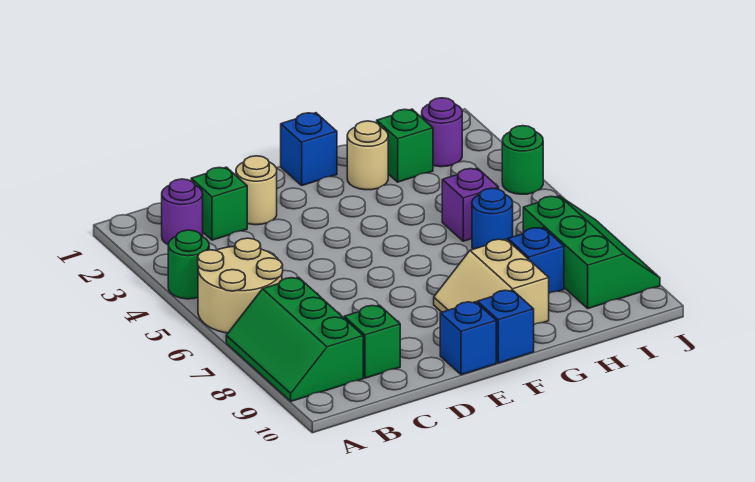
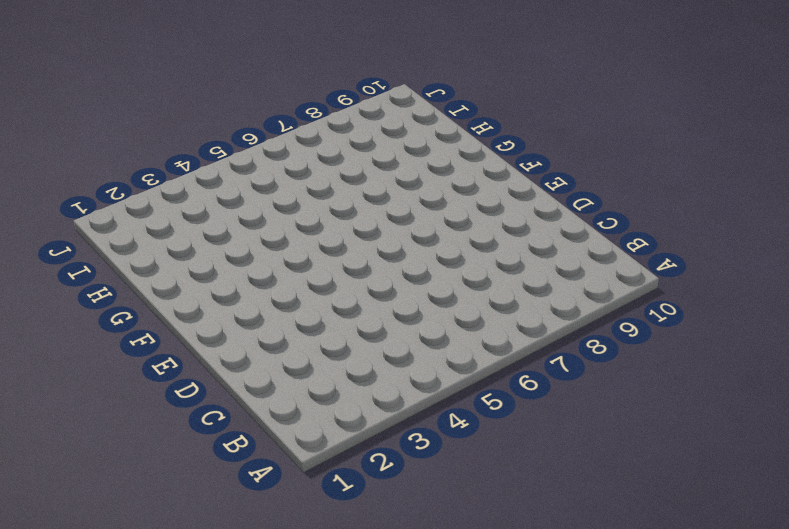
none -> green 1x1 round brick [168,230,209,299]
none -> tan 2x2 round brick [198,238,283,333]
none -> green 2x3 slope [226,277,363,401]

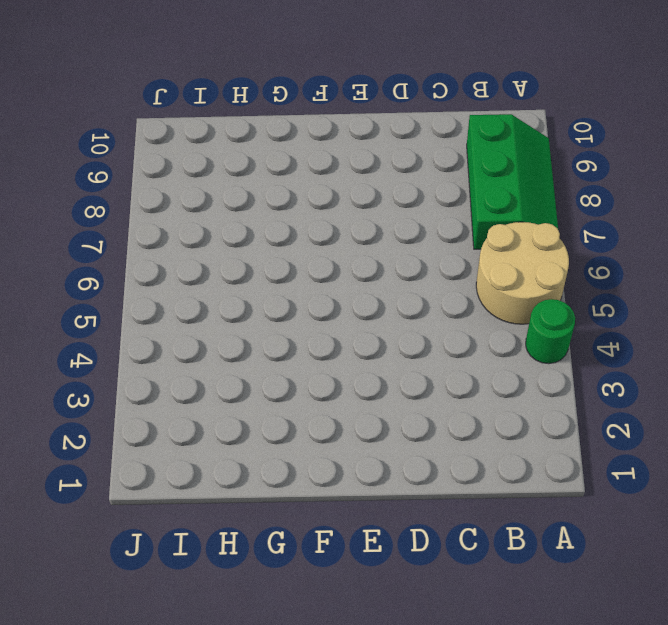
none -> purple 1x1 round brick [162,179,203,244]
none -> green 1x1 brick [191,167,247,240]
none -> green 1x1 brick [344,305,400,378]

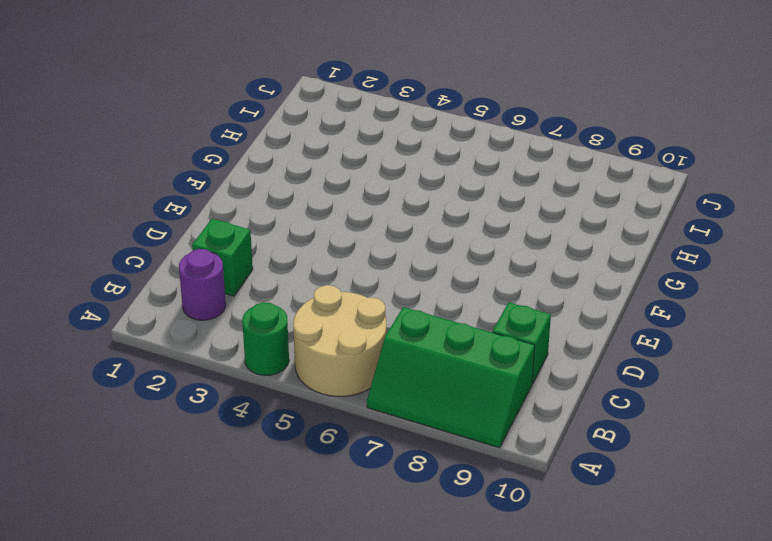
none -> tan 1x1 round brick [236,156,277,225]
none -> blue 1x1 brick [440,302,496,375]
none -> blue 1x1 brick [281,113,337,185]

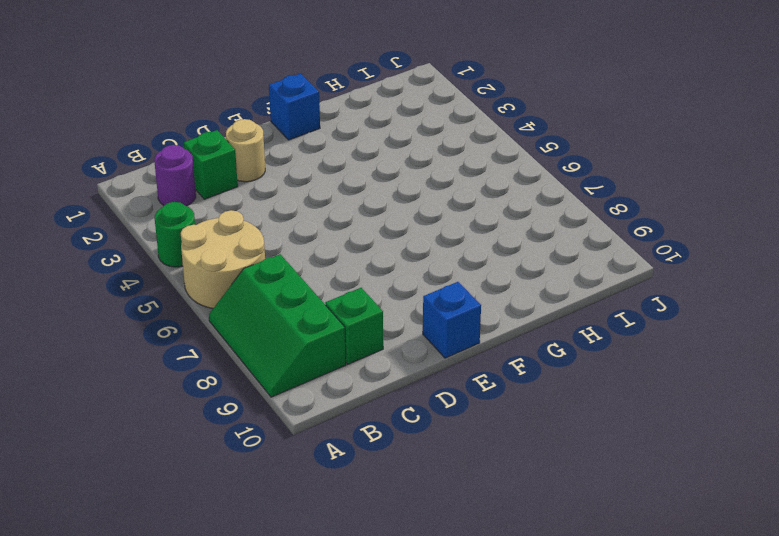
none -> tan 2x2 slope [434,239,549,324]
none -> blue 1x1 brick [477,290,534,363]
none -> tan 1x1 round brick [347,121,388,190]

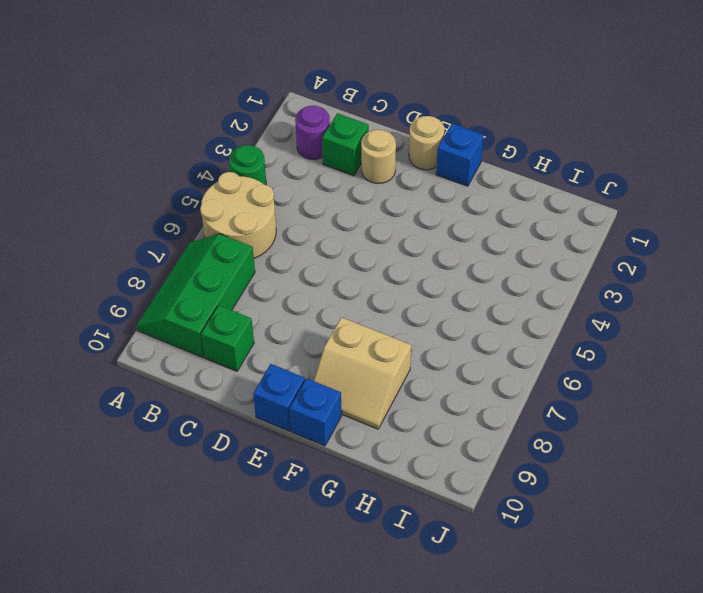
tan 1x1 round brick [409,116,444,170] -> tan 1x1 round brick moved to [347,121,388,190]
tan 2x2 slope [314,317,411,429] -> tan 2x2 slope turned to [434,239,549,324]
none -> green 1x1 brick [377,109,433,182]
none -> purple 1x1 brick [442,168,499,241]
none -> blue 1x1 round brick [472,188,513,249]

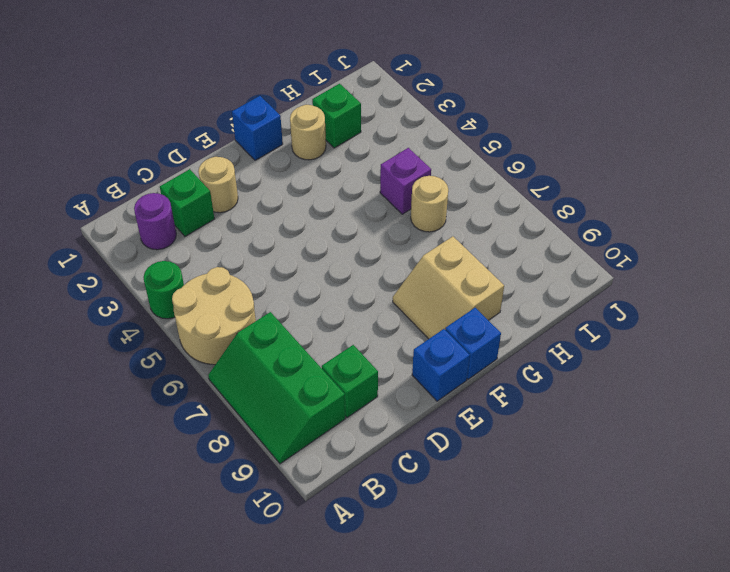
tan 1x1 round brick [411,176,448,232] -> blue 1x1 round brick [472,188,513,249]
none -> blue 1x1 brick [508,228,564,293]
none -> purple 1x1 round brick [422,98,462,167]
none -> green 2x3 slope [523,196,660,308]

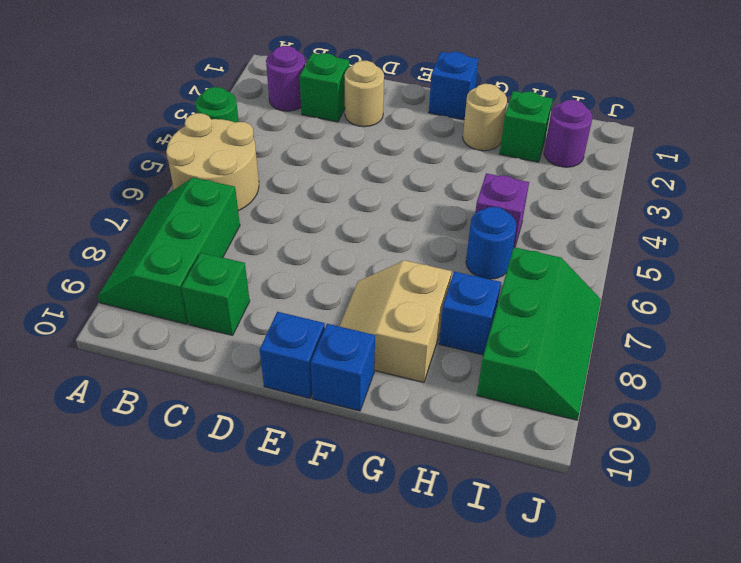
none -> green 1x1 round brick [502,126,543,194]

